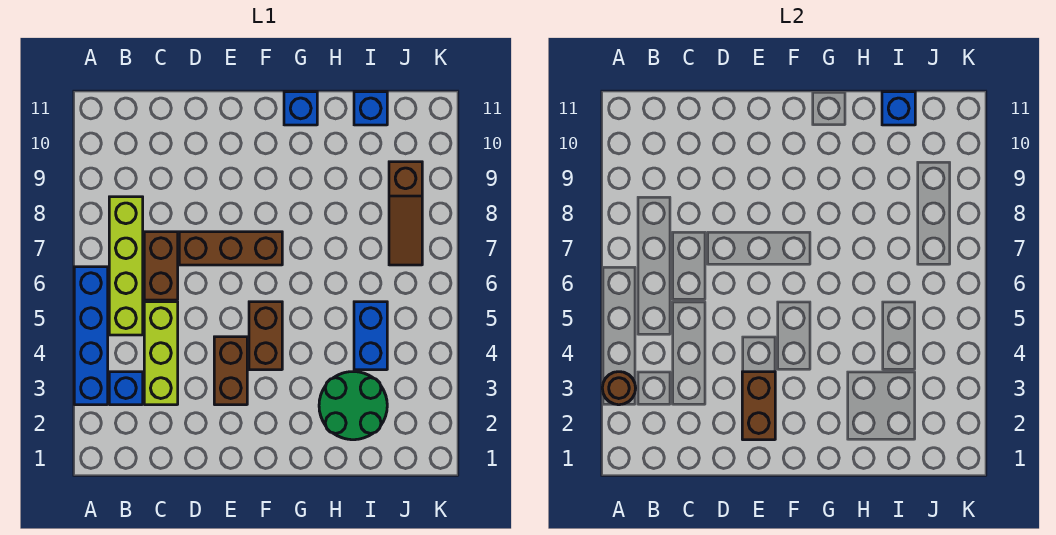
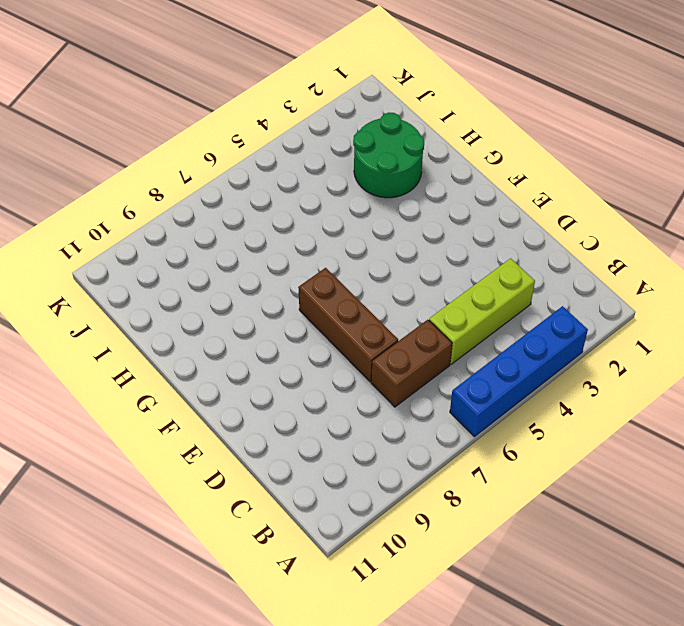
none -> blue 1x1 brick [109,372,143,405]
none -> lime 1x4 brick [109,197,143,335]
none -> brown 1x2 brick [214,337,247,405]

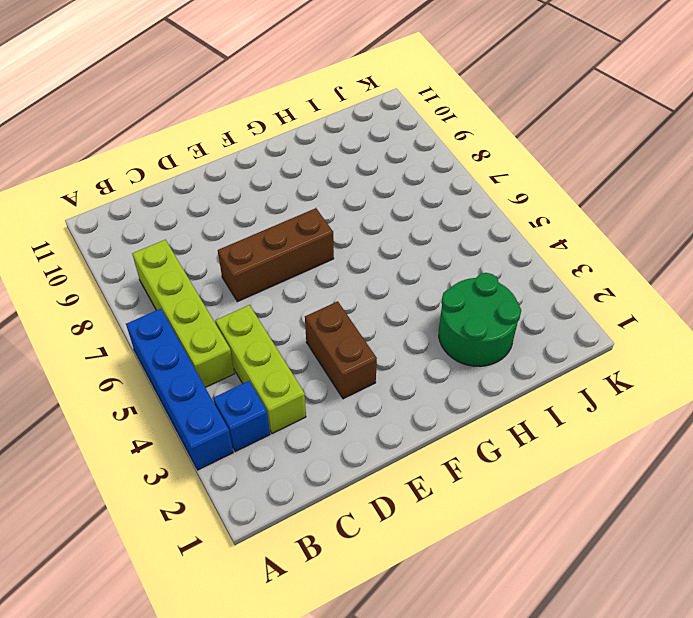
none -> brown 1x2 brick [144,232,178,300]
none -> brown 1x2 brick [249,302,282,370]
none -> blue 1x1 brick [284,92,317,125]

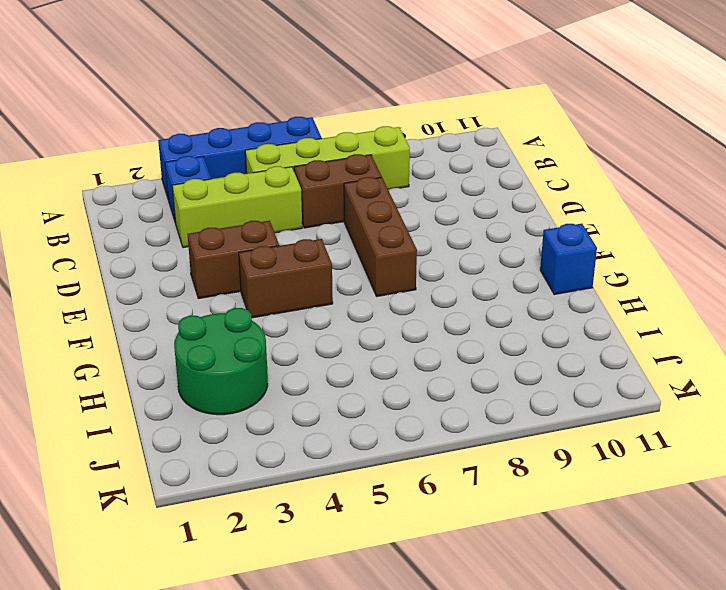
none -> blue 1x2 brick [354,302,387,370]
none -> blue 1x1 brick [354,92,387,125]
none -> brown 1x3 slope [389,162,422,265]

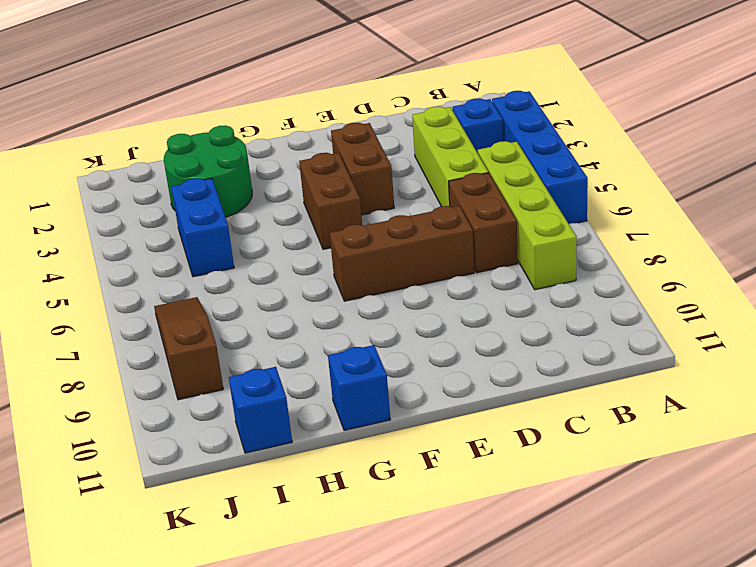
none -> brown 1x1 round brick [602,372,636,405]
none -> brown 1x2 brick [742,372,775,440]
none -> blue 1x1 brick [882,92,915,125]

